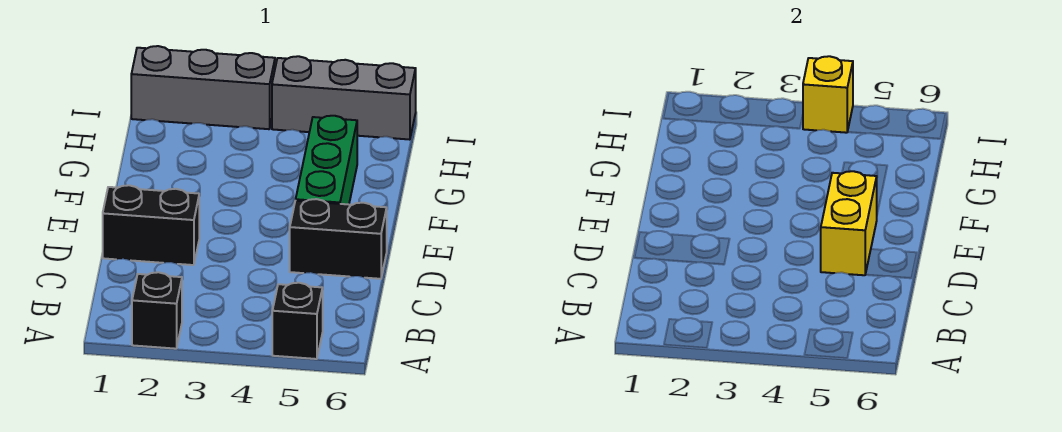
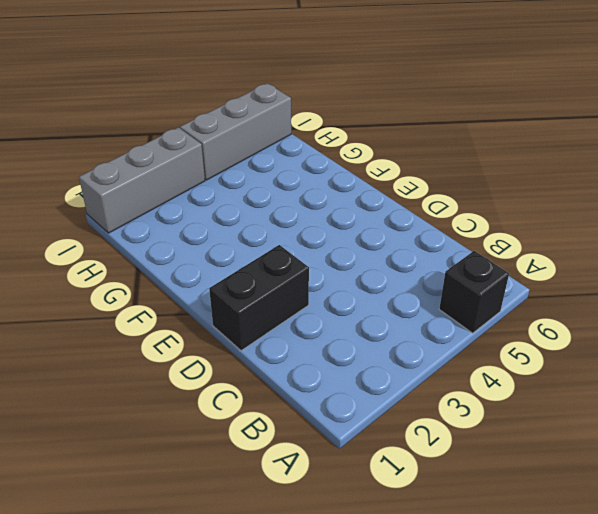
none -> black 1x1 brick [132,272,182,349]
none -> black 1x2 brick [290,199,387,279]

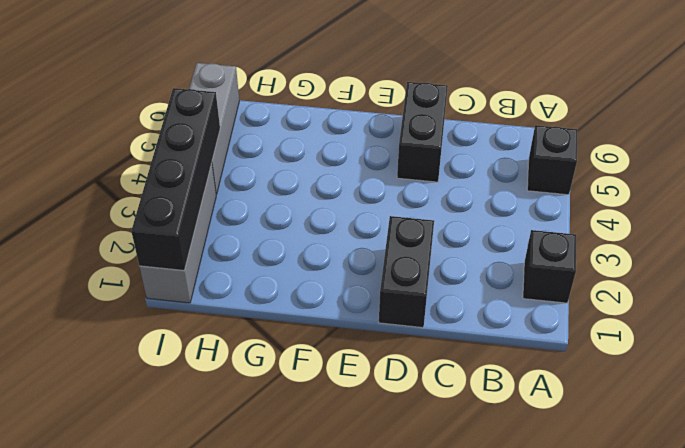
black 1x4 brick [131,88,220,271] -> yellow 1x1 brick [803,56,853,133]
none -> green 1x3 brick [296,116,357,205]
none -> yellow 1x2 brick [821,171,877,275]

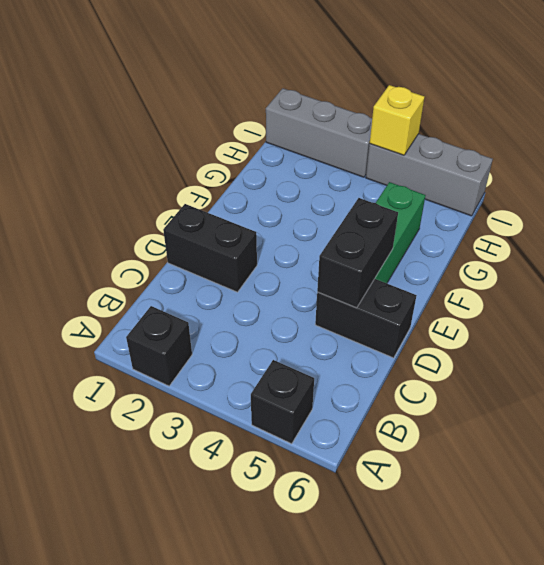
black 1x2 brick [317,198,398,308] -> yellow 1x2 brick [821,171,877,275]

